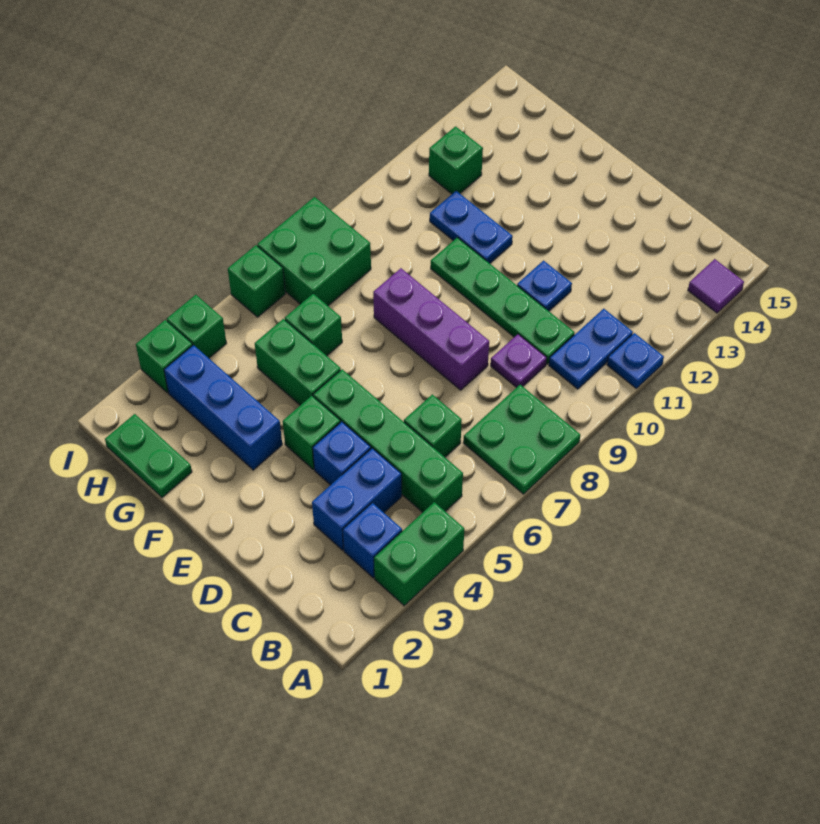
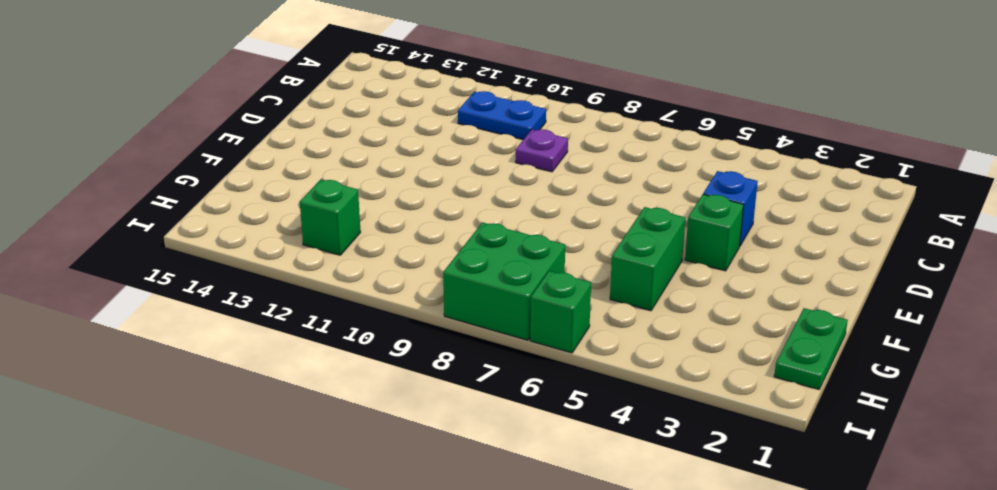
none -> green 1x2 brick [374,502,464,606]
none -> green 2x2 plate [464,385,580,494]
none -> blue 1x1 plate [607,333,664,388]

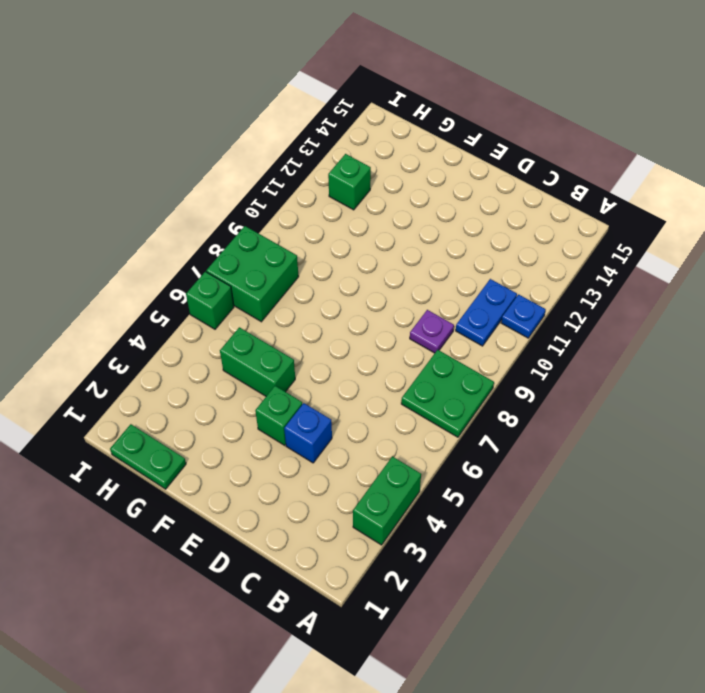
none -> purple 1x1 tile [688,259,744,313]
none -> blue 1x1 brick [343,503,402,578]
none -> green 1x4 brick [313,369,463,512]

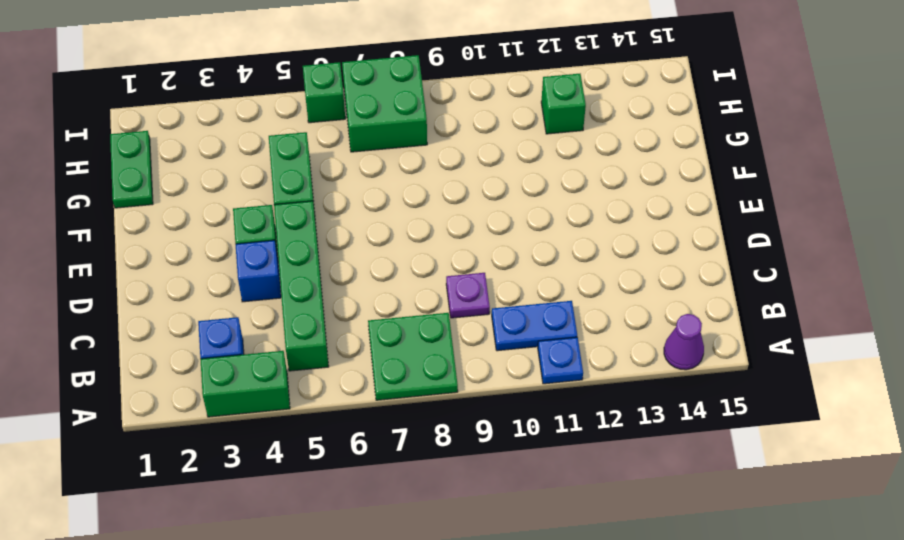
purple 1x1 cone [664,314,704,370] -> purple 1x1 tile [688,259,744,313]
none -> blue 1x2 brick [312,448,402,550]
none -> green 1x1 brick [404,394,462,457]
none -> green 1x4 plate [431,237,575,364]

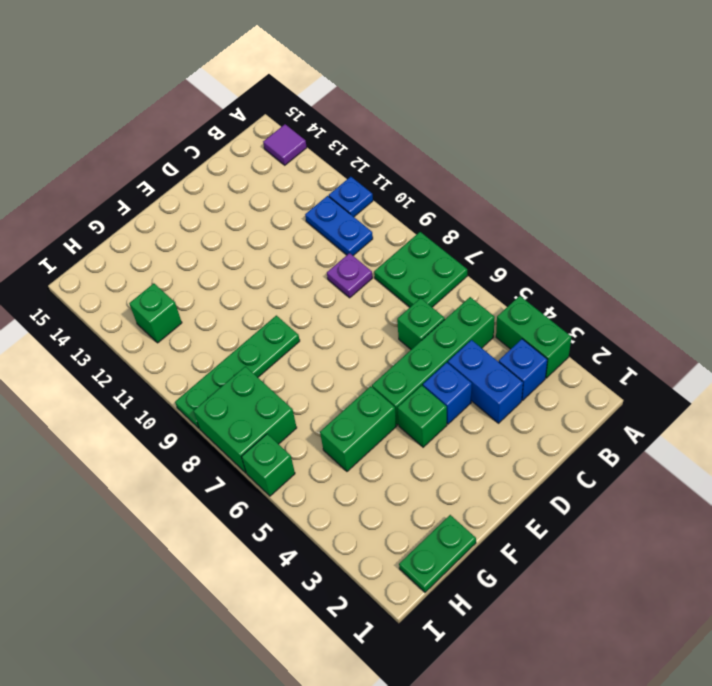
green 1x4 plate [175,316,300,428] -> green 1x4 plate moved to [431,237,575,364]
none -> purple 1x3 brick [373,268,489,390]
none -> blue 1x1 plate [517,261,572,311]
none -> blue 1x3 brick [164,345,282,470]

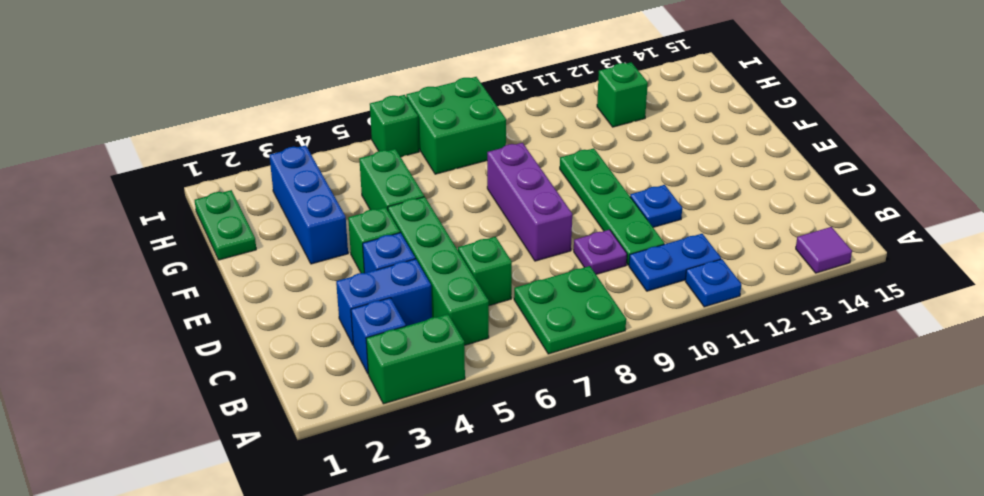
none -> blue 1x2 plate [430,191,513,263]
none -> green 1x1 brick [285,294,342,356]
none -> green 1x1 brick [136,320,193,393]

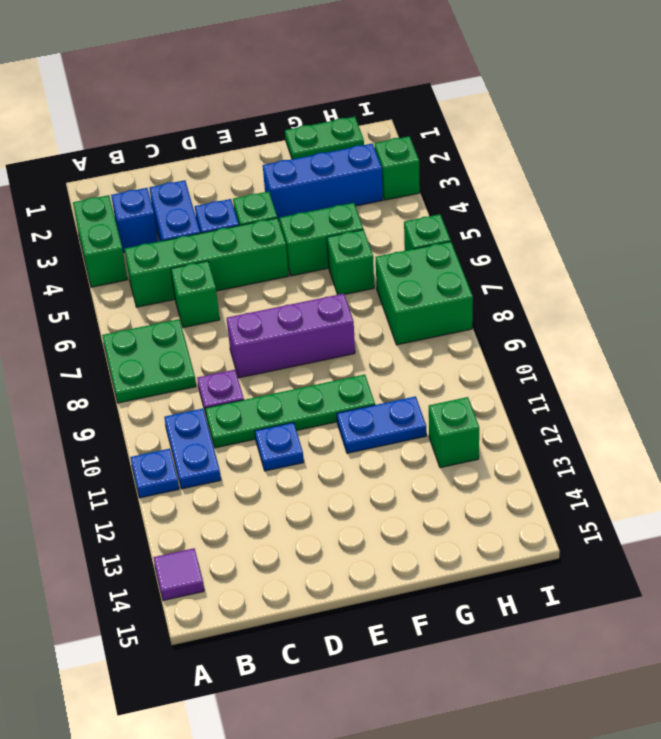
none -> green 1x1 brick [167,295,227,358]

